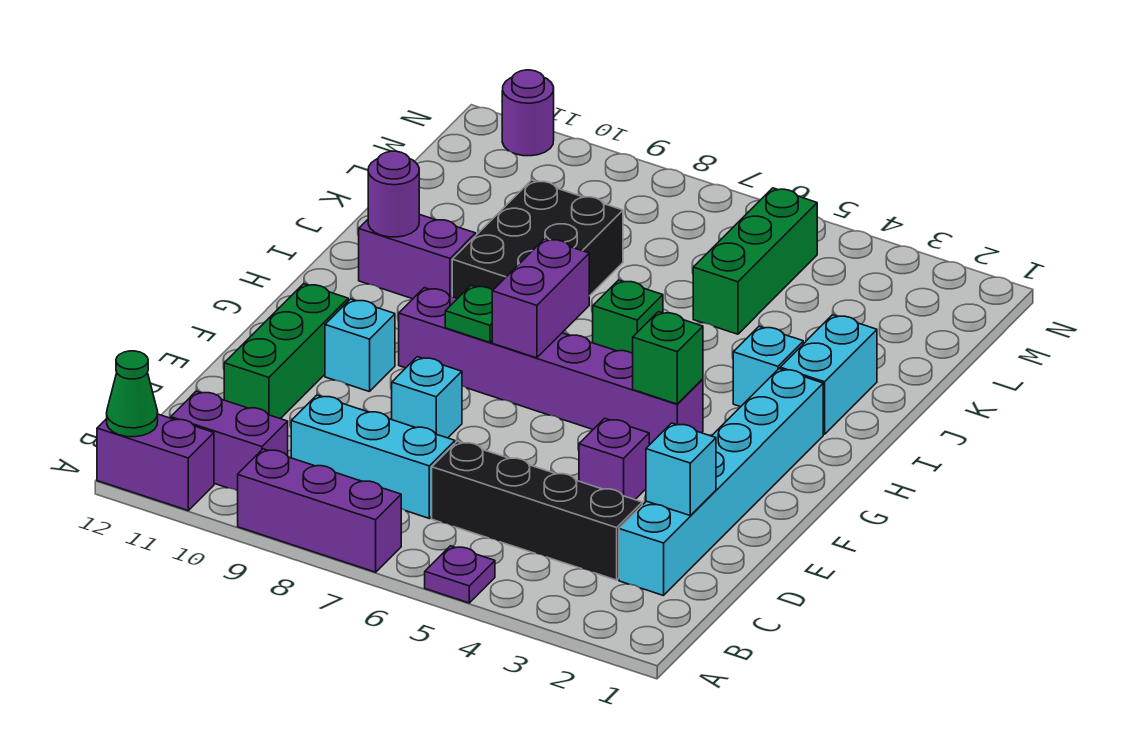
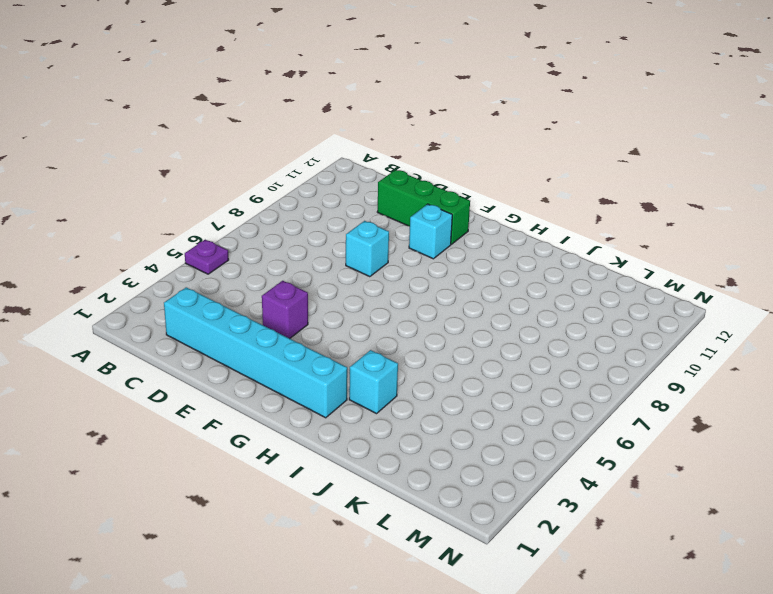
none -> purple 1x3 brick [238,449,401,572]
none -> purple 1x2 brick [97,414,214,510]
none -> purple 1x2 brick [171,391,288,491]

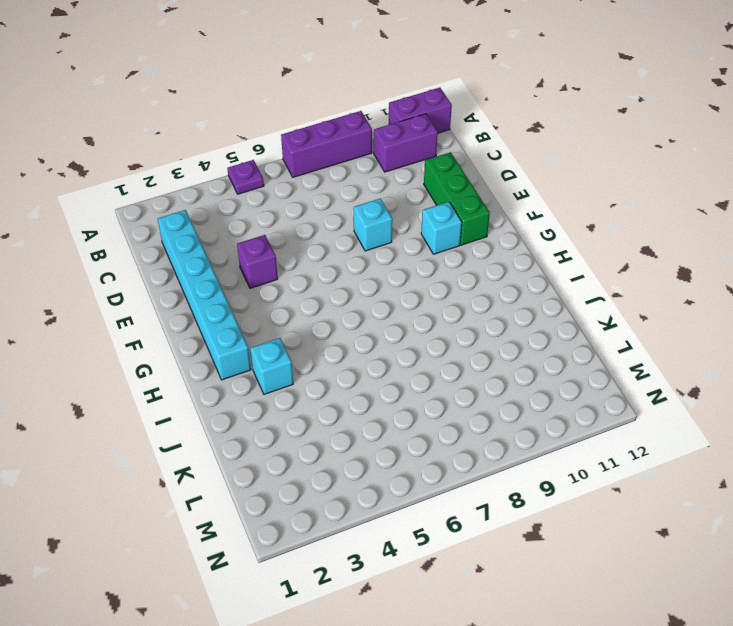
none -> black 1x4 brick [432,441,642,580]
none -> cyan 1x3 brick [291,395,455,518]
none -> purple 1x6 brick [399,288,703,445]

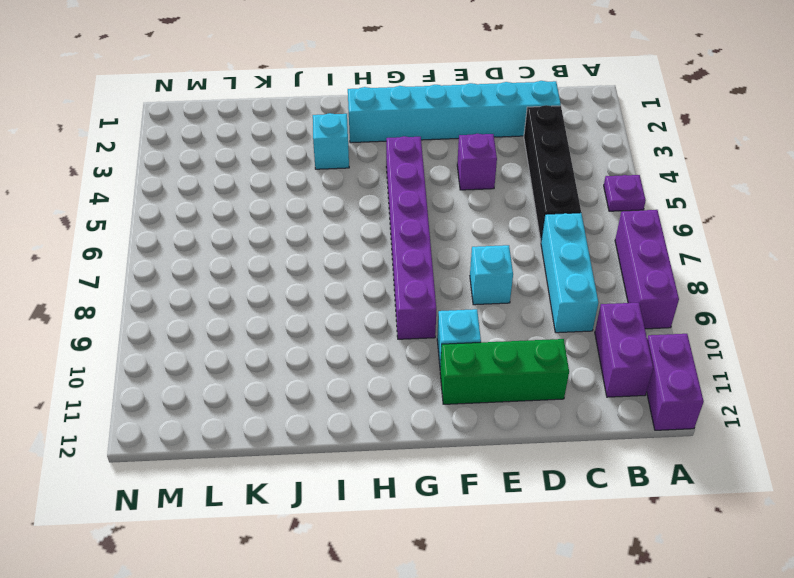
none -> cyan 1x2 brick [780,315,877,434]
none -> green 1x1 brick [593,280,663,353]
none -> black 2x3 brick [452,180,623,298]

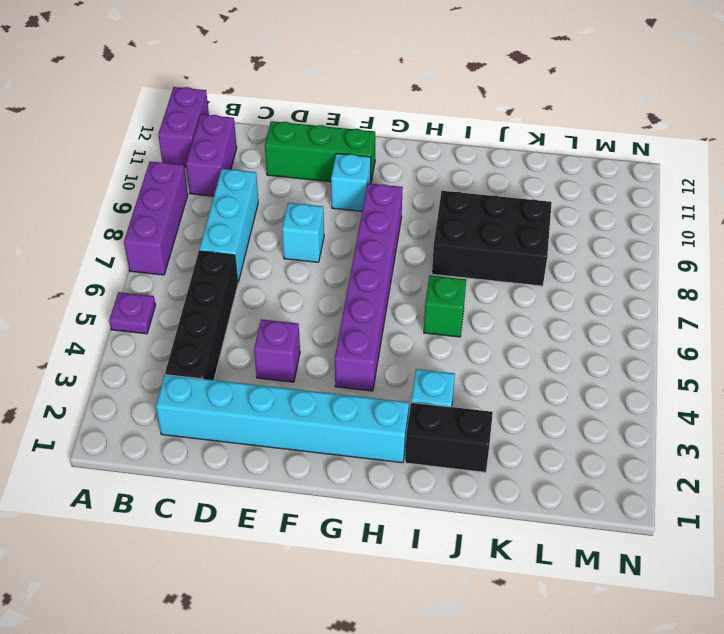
black 1x2 brick [405,403,493,472] -> cyan 1x2 brick [780,315,877,434]
none -> purple 1x2 brick [359,214,476,299]
none -> green 1x3 brick [693,188,817,334]
none -> purple 1x1 round brick [502,70,554,156]

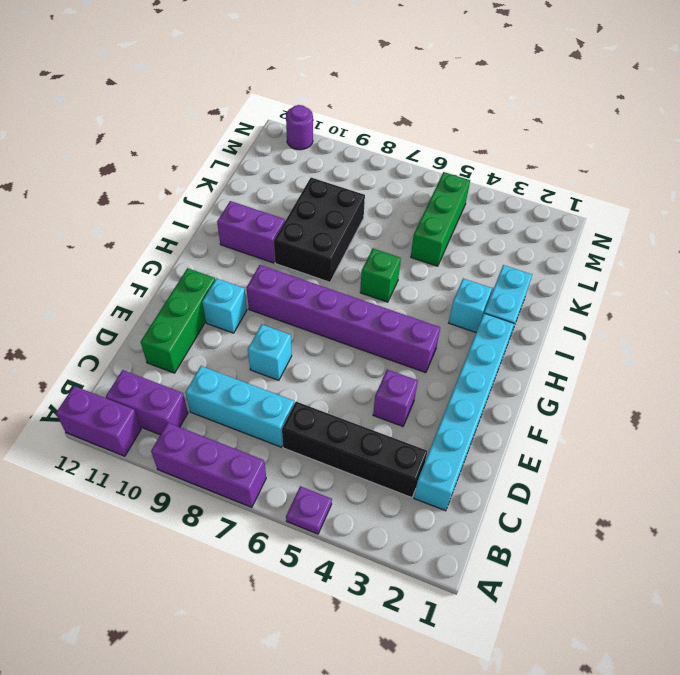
none -> green 1x1 cone [107,351,158,437]
none -> cyan 1x1 brick [646,423,716,515]
none -> green 1x1 brick [633,312,703,404]

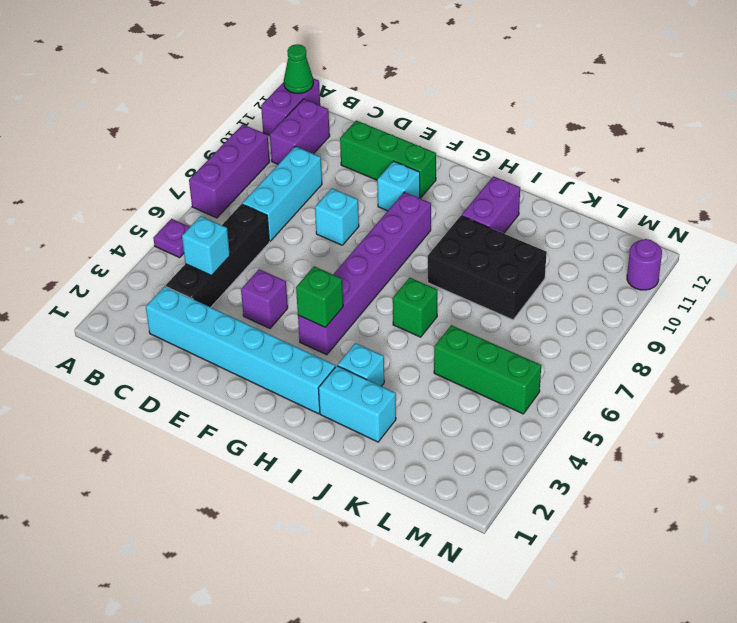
cyan 1x1 brick [182,216,230,275] -> cyan 1x1 brick moved to [646,423,716,515]
none -> purple 1x2 brick [492,239,589,358]
none -> green 1x1 plate [445,285,493,342]
none -> purple 1x1 round brick [368,151,419,237]

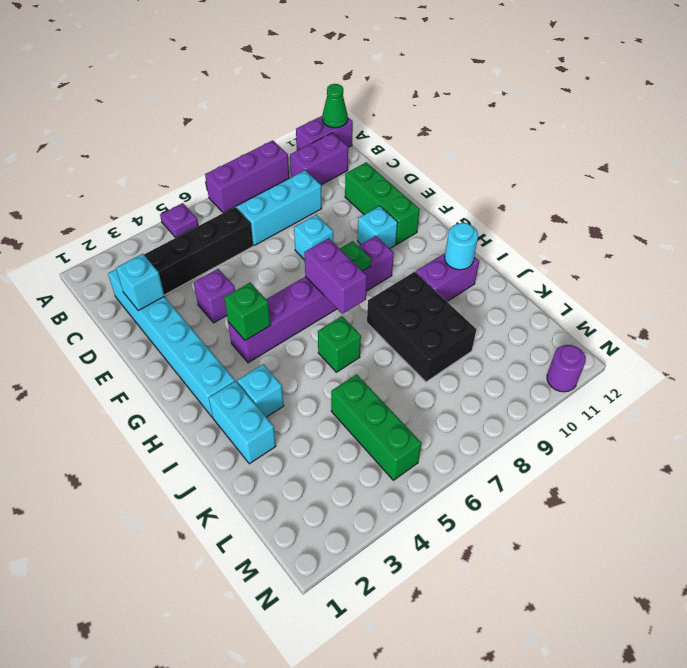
cyan 1x1 round brick [445,223,478,270] -> purple 1x1 round brick [368,151,419,237]

